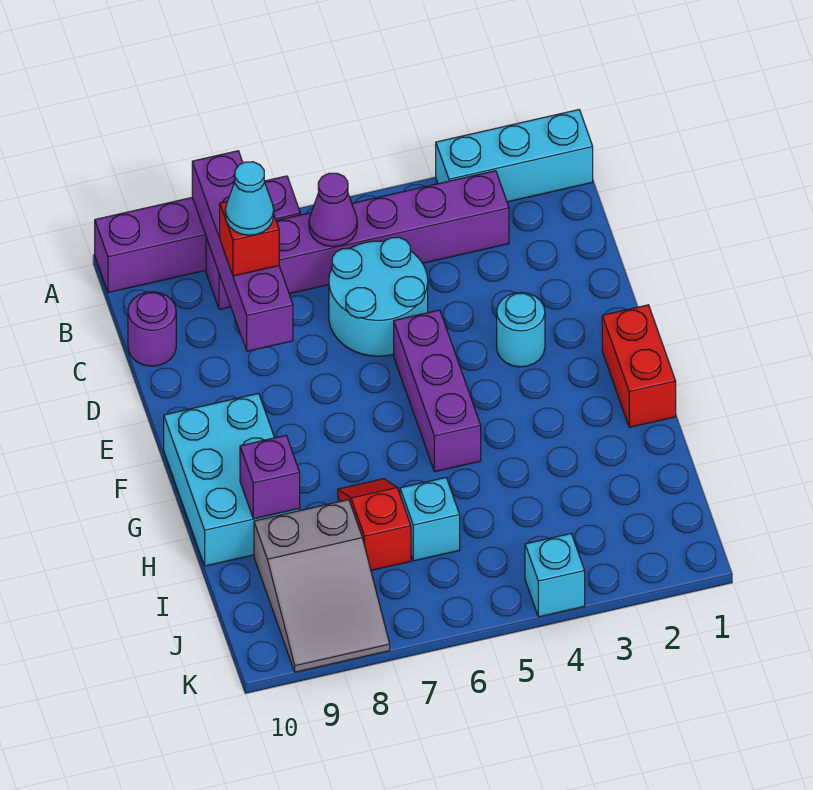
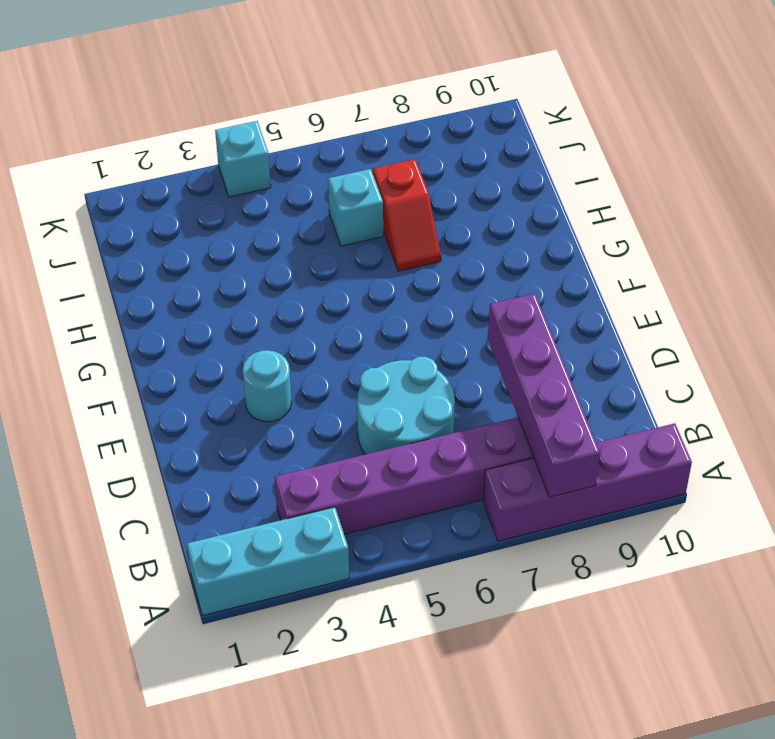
none -> purple 1x1 round brick [128,292,176,366]
none -> purple 1x3 brick [394,310,481,472]
none -> red 1x2 brick [602,305,676,427]

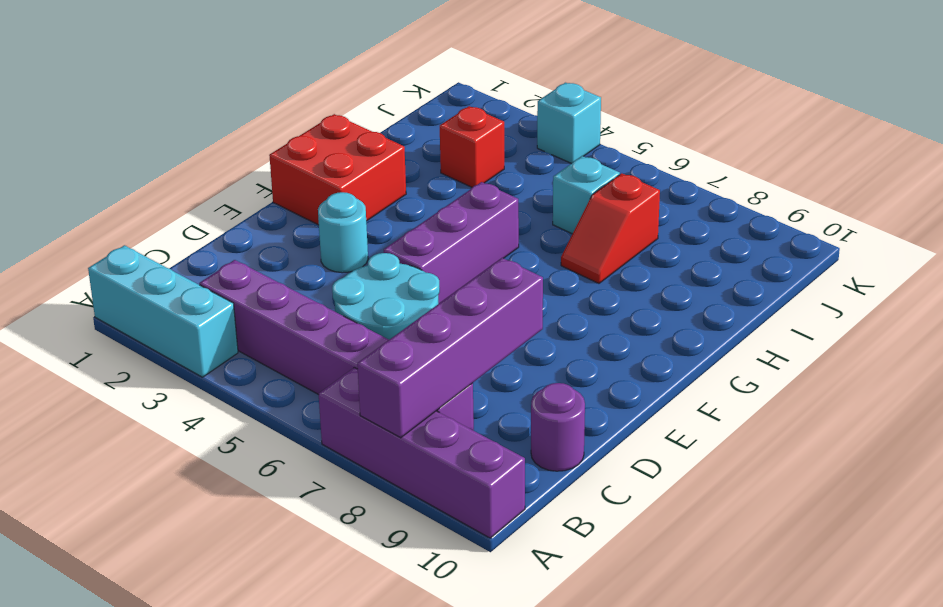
red 2x2 brick [269,114,406,225] -> red 1x2 brick [602,305,676,427]
red 1x1 brick [440,106,504,187] -> red 1x1 brick moved to [220,201,279,276]
none -> cyan 2x3 brick [164,393,300,566]
none -> grey 2x3 slope [254,500,390,672]
none -> purple 1x1 cone [309,173,357,247]

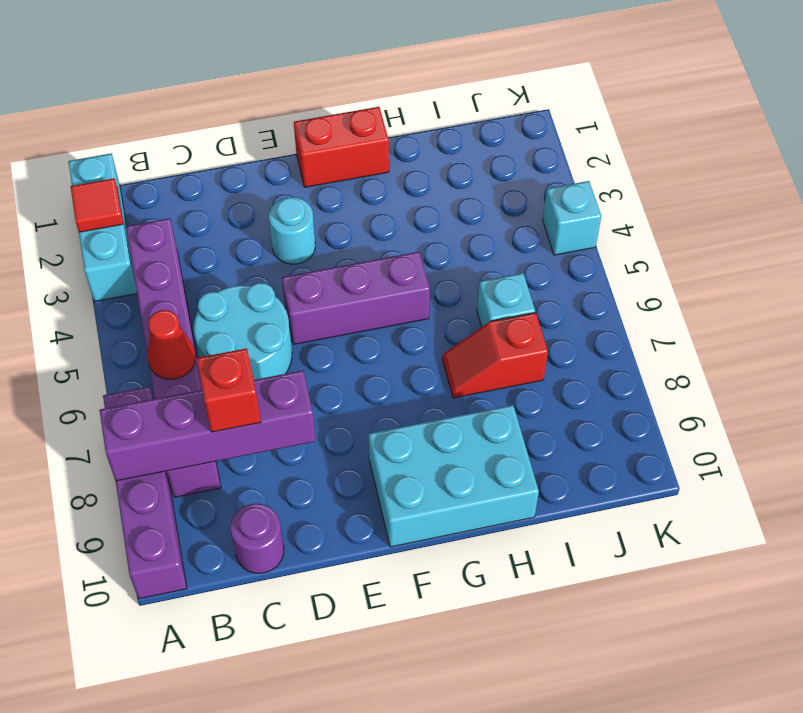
red 1x1 tile [70,178,123,232] -> none
red 1x1 cone [148,310,195,379] -> purple 1x1 cone [309,173,357,247]
none -> grey 2x3 slope [254,500,390,672]
none -> purple 1x1 brick [240,435,300,519]
none -> cyan 1x1 cone [225,162,274,235]

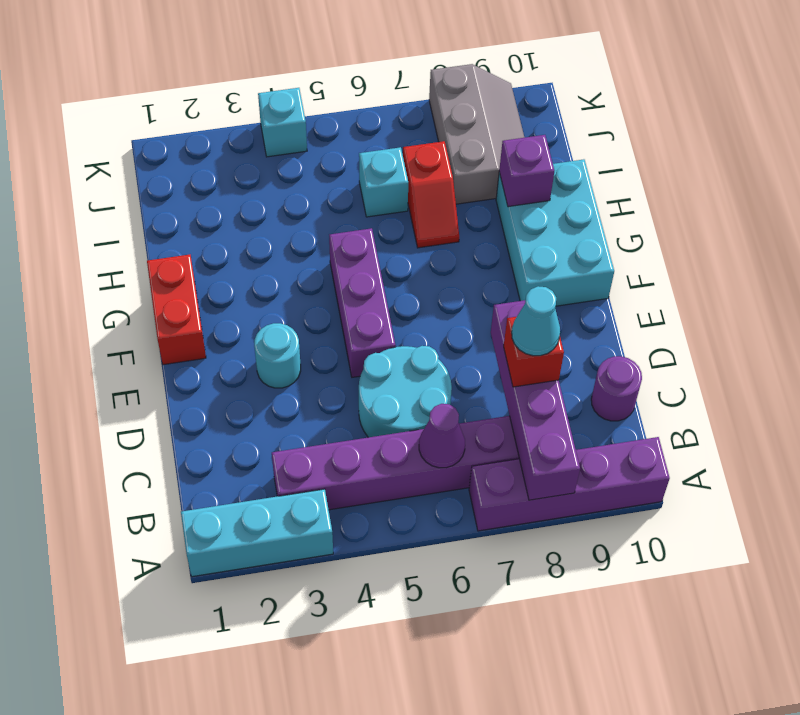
grey 2x3 slope [429,64,525,204] -> grey 2x3 slope turned to [254,500,390,672]

